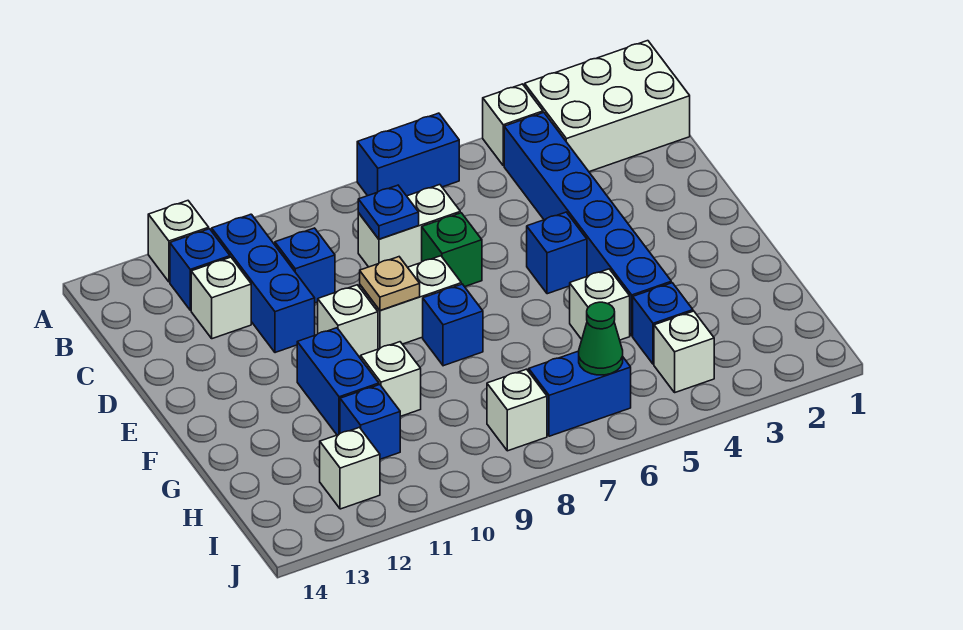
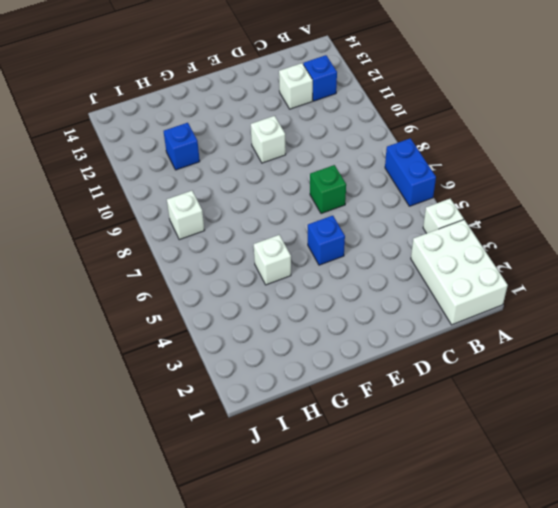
none -> white 1x1 brick [148,201,209,282]
none -> blue 1x6 brick [504,113,671,336]
none -> blue 1x3 brick [212,214,315,353]

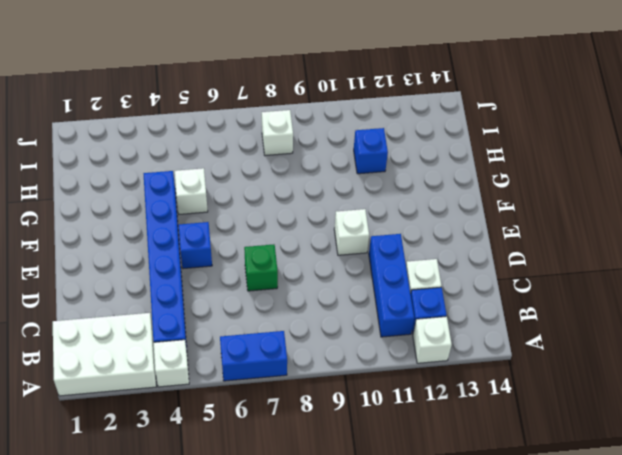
none -> white 1x2 brick [358,185,460,267]
none -> blue 1x1 brick [275,228,335,303]
none -> white 1x2 brick [360,256,461,349]

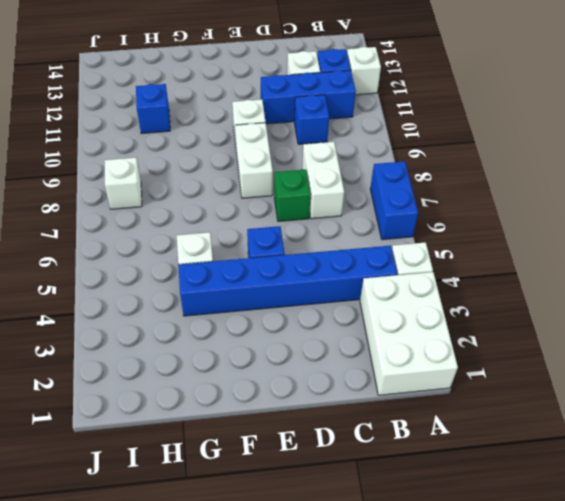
none -> blue 1x1 brick [423,284,483,366]
none -> blue 1x2 brick [297,328,379,435]
none -> white 1x1 brick [361,342,421,417]

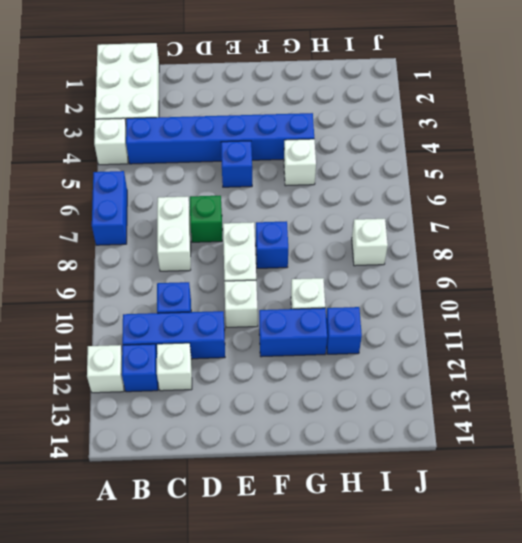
none -> blue 1x1 brick [633,283,693,364]
none -> white 1x1 brick [654,311,714,392]
none -> blue 1x2 brick [529,351,631,436]

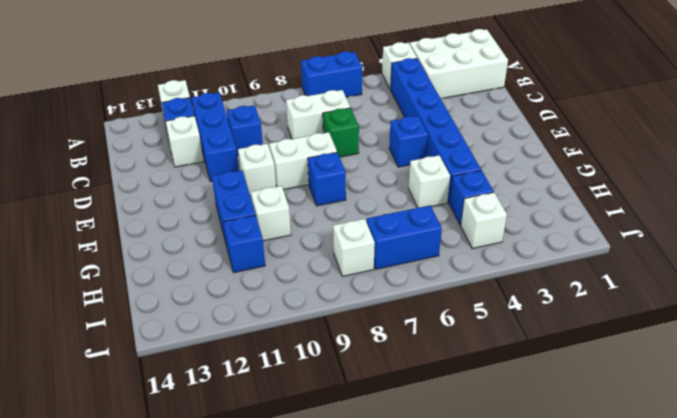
none -> white 1x1 brick [320,427,380,509]
none -> blue 1x1 plate [358,185,419,239]
none -> tan 1x1 plate [360,257,420,310]

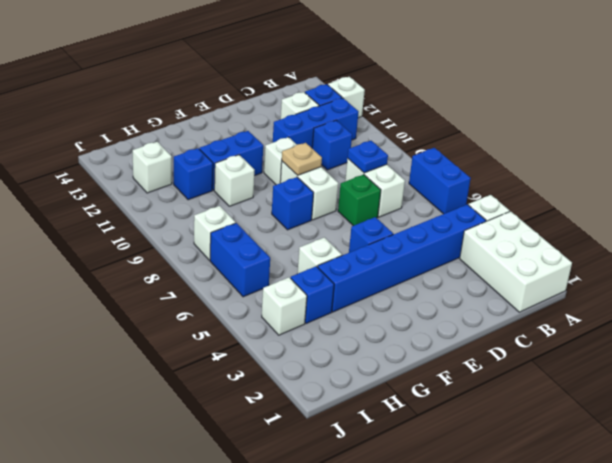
none -> green 1x1 cone [579,302,623,375]

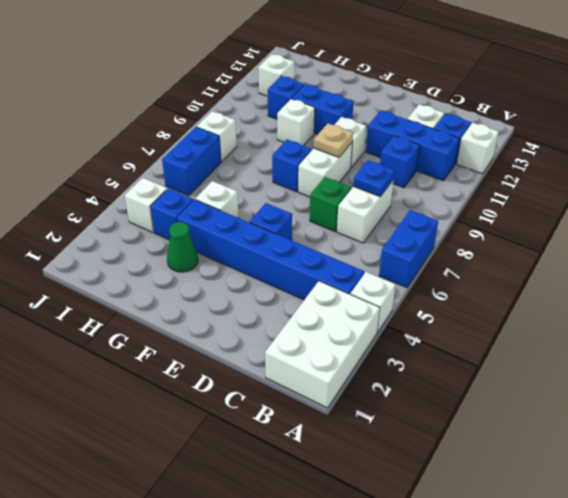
green 1x1 cone [167,222,198,272] -> green 1x1 cone moved to [579,302,623,375]

